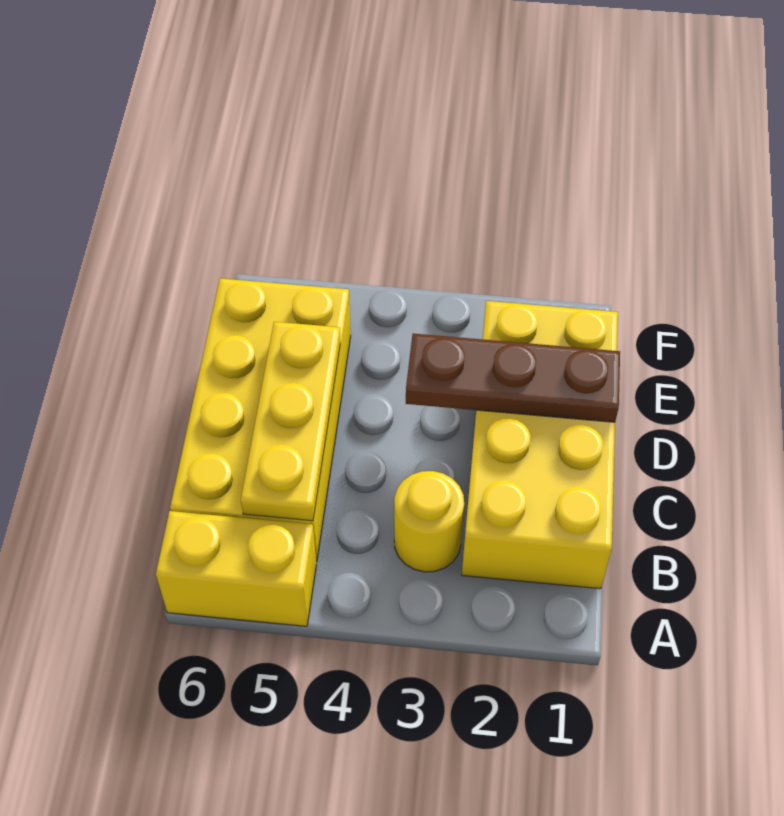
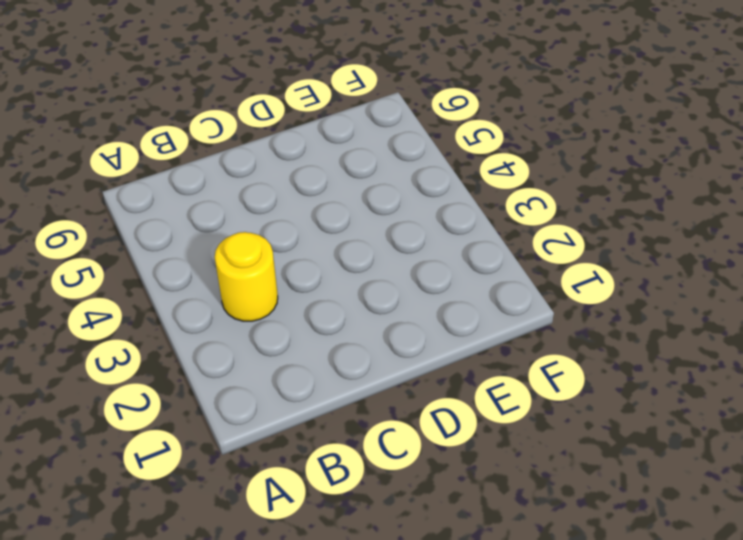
none -> yellow 1x2 brick [156,511,316,626]
none -> yellow 2x4 brick [462,301,618,589]

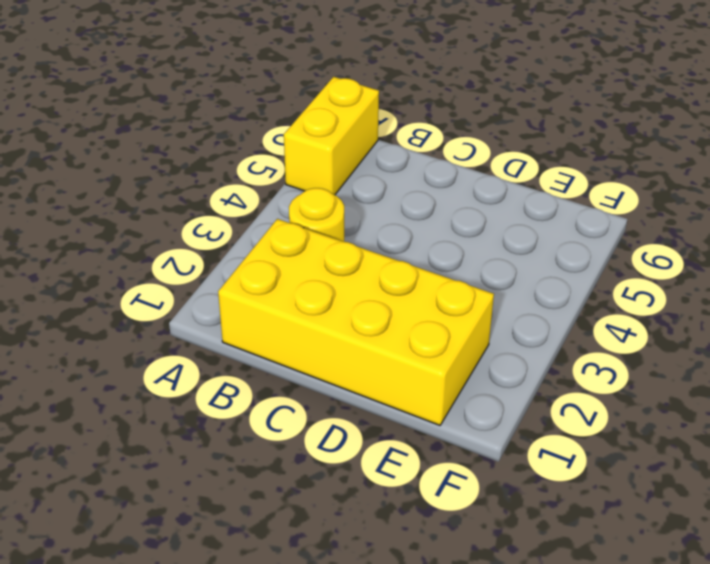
none -> yellow 2x4 brick [170,278,351,562]
none -> yellow 1x3 plate [241,322,340,521]

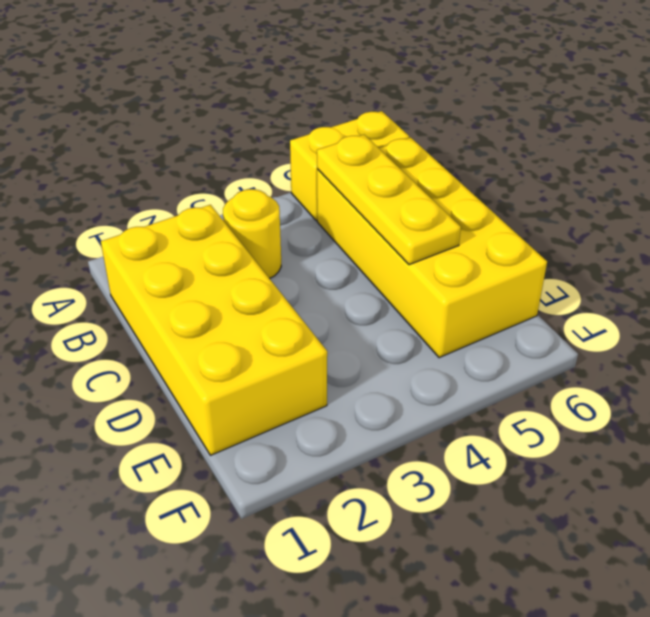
none -> brown 1x3 plate [406,334,620,422]

